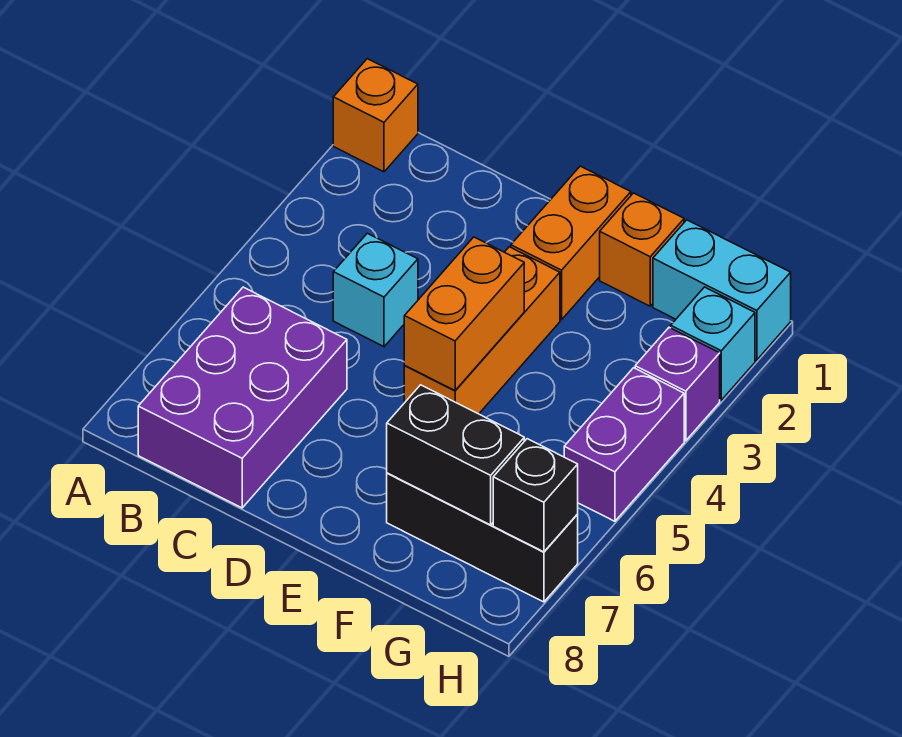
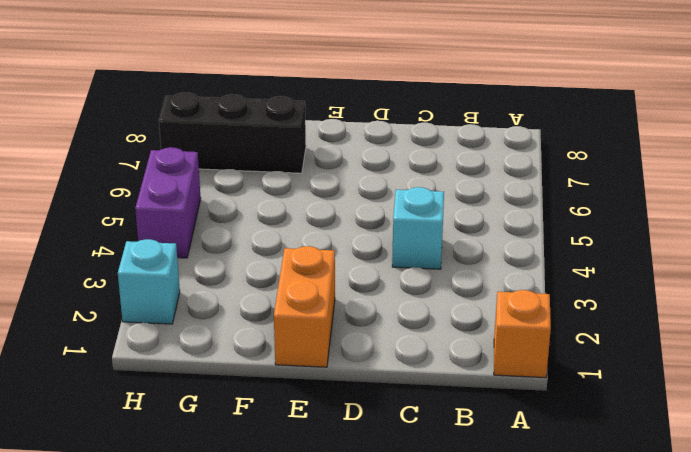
none -> purple 2x3 brick [138,287,347,508]
none -> orange 1x3 brick [404,247,560,414]
none -> orange 1x1 brick [600,193,684,306]

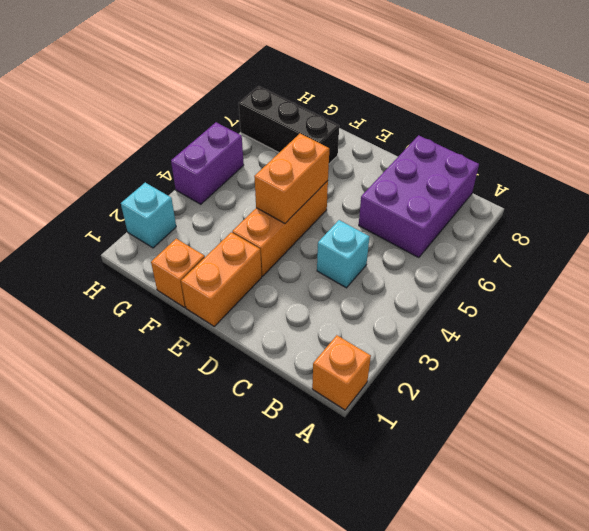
none -> cyan 1x2 brick [653,220,791,360]
none -> purple 1x1 brick [635,328,720,441]
none -> black 1x2 brick [387,385,524,525]

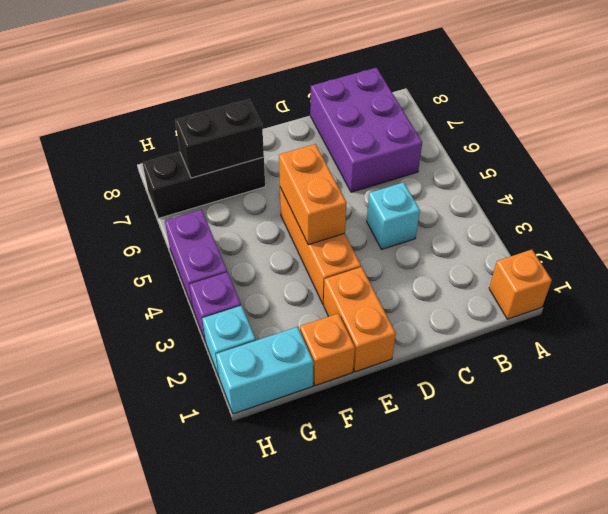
none -> black 1x1 brick [493,439,578,552]

